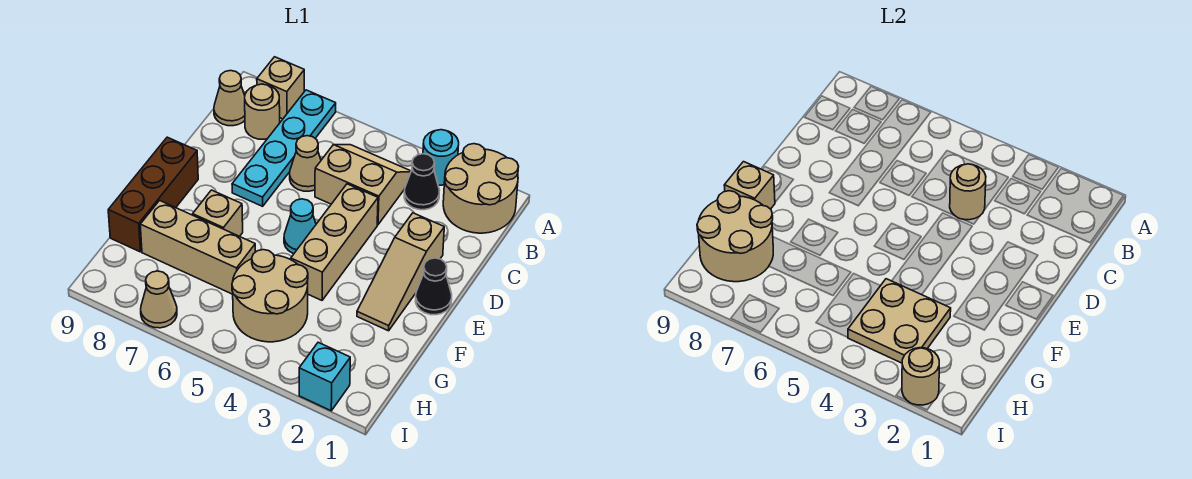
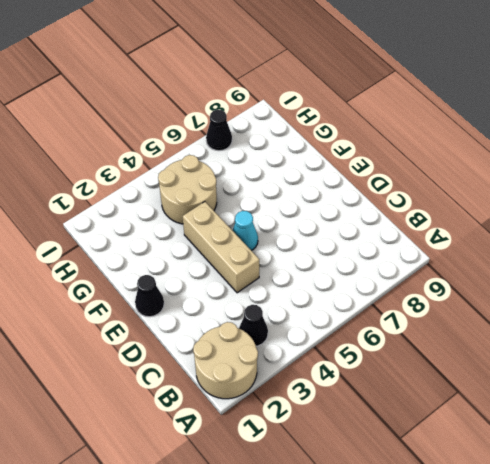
black 1x1 cone [206,110,232,151] -> tan 1x1 cone [141,271,177,328]
none -> cyan 1x1 round brick [423,130,459,185]
none -> cyan 1x4 plate [232,90,336,206]
none -> tan 1x1 brick [257,57,304,119]

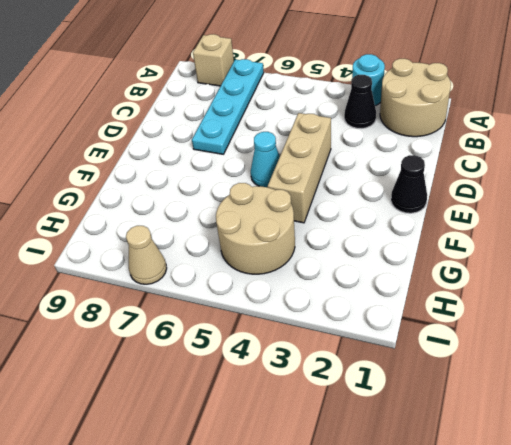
none -> tan 2x2 slope [315,145,411,225]
none -> tan 1x1 round brick [245,84,280,139]
none -> tan 1x1 cone [214,71,245,126]

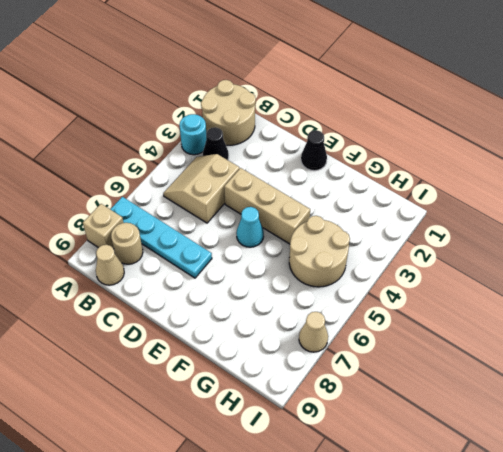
none -> tan 1x1 cone [290,136,321,191]
none -> tan 1x3 slope [357,213,444,331]
none -> brown 1x3 brick [108,137,198,252]

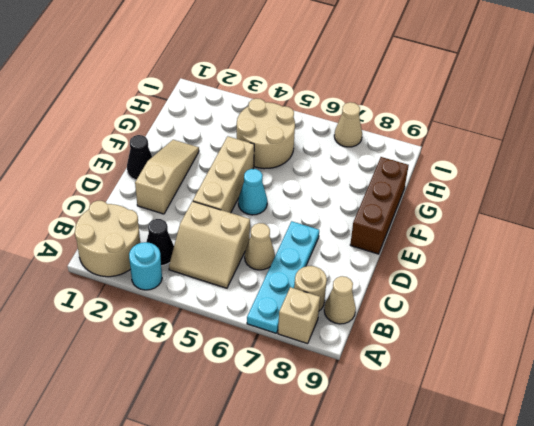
none -> tan 1x1 brick [193,190,243,236]
none -> tan 1x3 brick [140,201,255,294]
none -> cyan 1x1 brick [299,342,350,411]

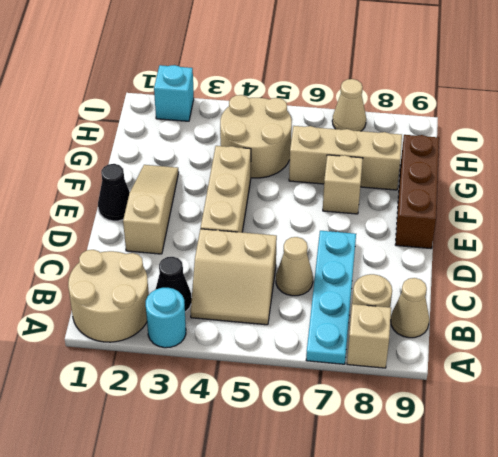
none -> cyan 1x1 cone [284,199,316,254]
none -> tan 1x1 round brick [950,164,986,220]
none -> tan 1x1 brick [724,162,775,209]

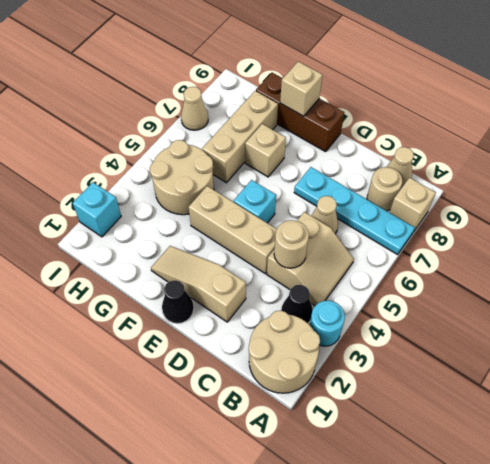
cyan 1x1 brick [234,180,276,223] -> cyan 1x1 cone [284,199,316,254]
none -> tan 2x2 plate [848,279,951,363]
none -> tan 2x2 round brick [697,191,773,282]
none -> tan 1x1 round brick [902,348,939,405]

